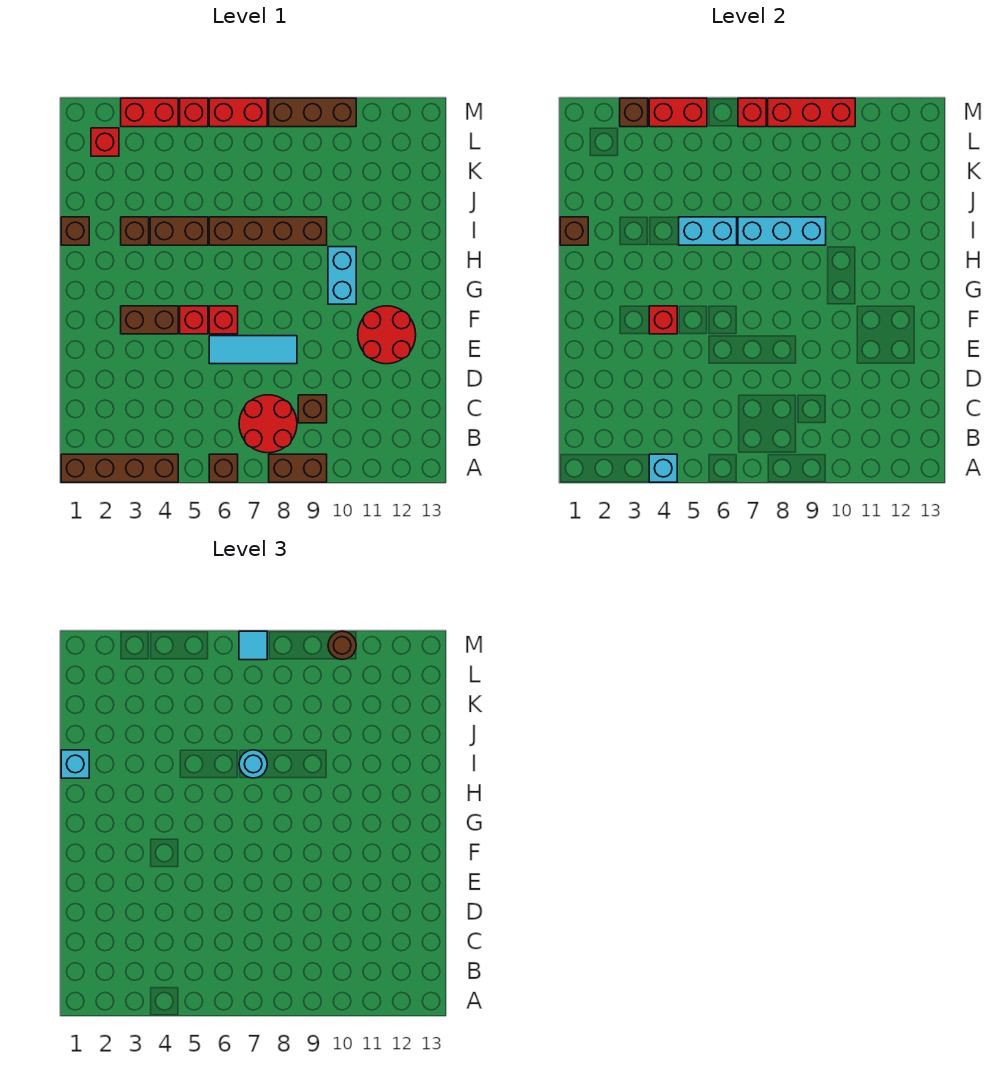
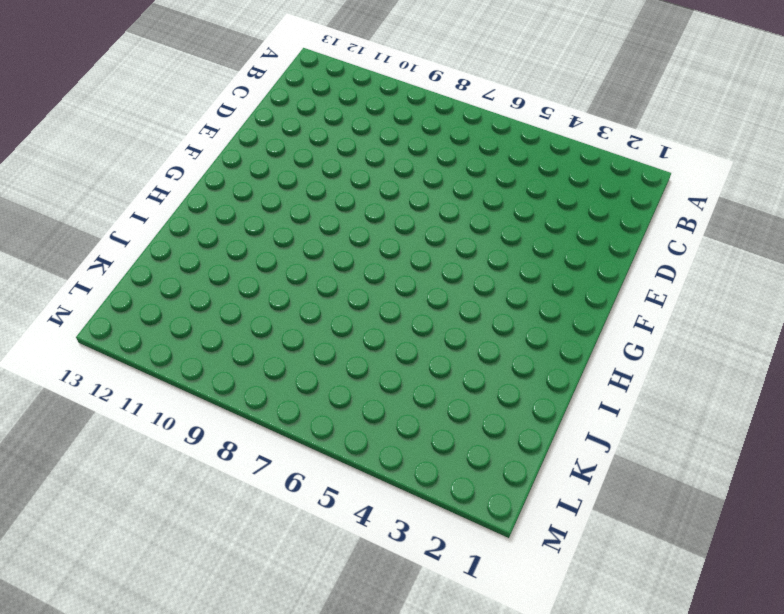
none -> brown 1x4 brick [61,454,178,482]
none -> brown 1x1 brick [209,454,238,482]
none -> brown 1x2 brick [269,454,327,482]
none -> red 2x2 round brick [239,395,297,453]

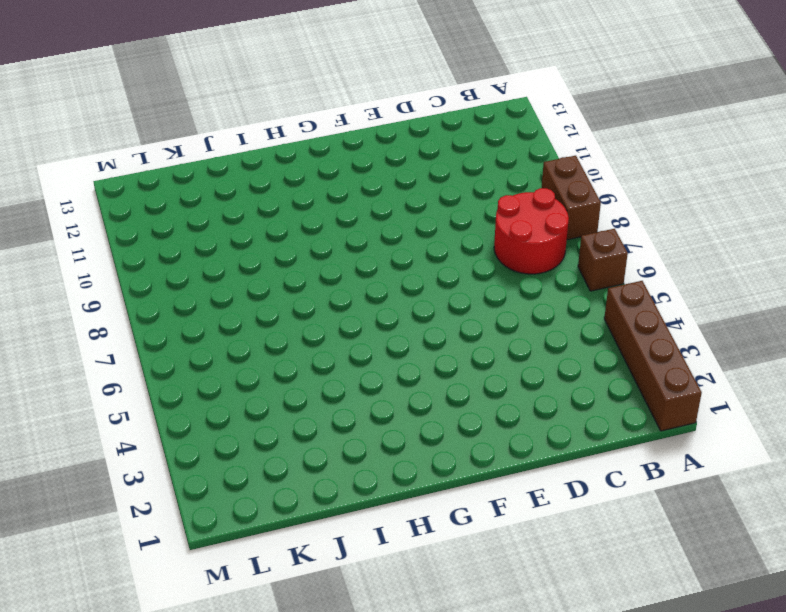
none -> brown 1x1 brick [298,395,327,423]
none -> cyan 1x3 tile [209,336,297,364]
none -> red 2x2 round brick [358,306,416,364]
none -> brown 1x2 brick [121,306,178,334]

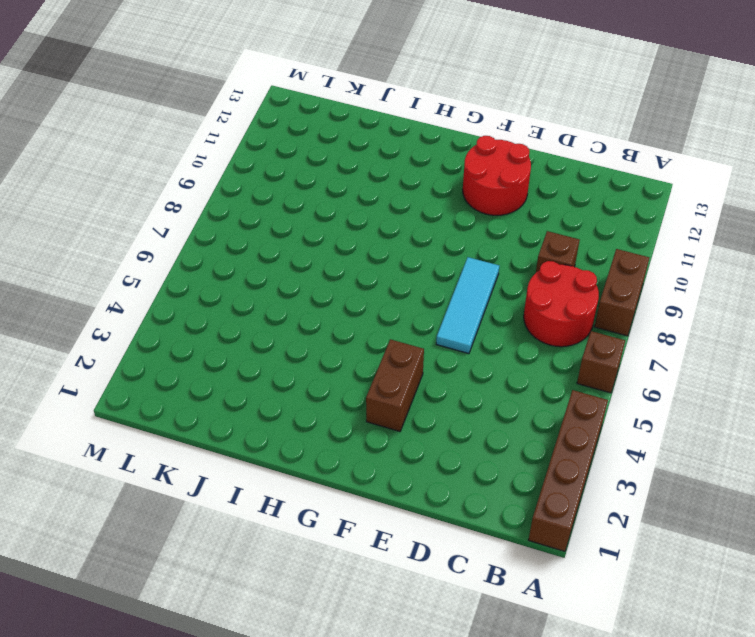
none -> red 1x1 brick [180,306,208,334]
none -> red 1x1 brick [209,306,238,334]
none -> cyan 1x2 brick [328,247,356,304]
none -> brown 1x1 brick [61,217,89,245]

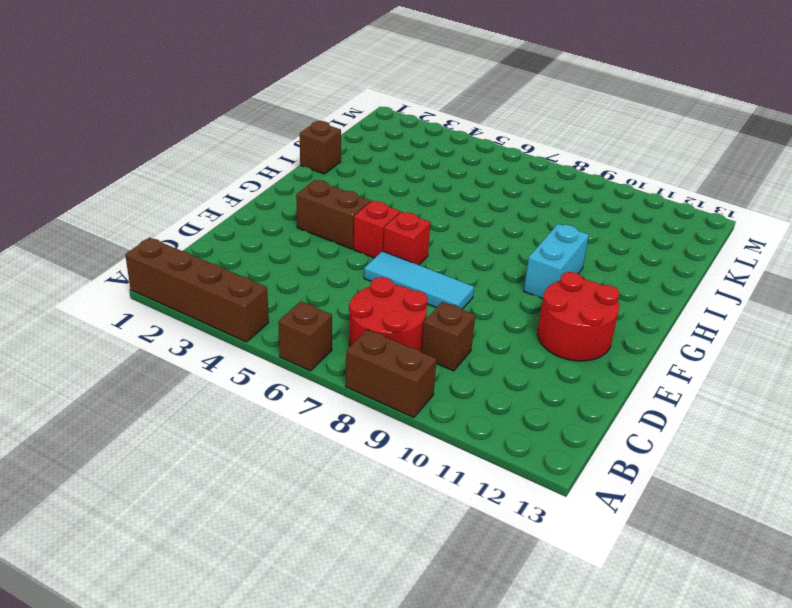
none -> brown 1x1 brick [121,217,149,245]
none -> brown 1x2 brick [150,217,208,245]
none -> brown 1x4 brick [209,217,327,245]
none -> red 1x1 brick [91,128,119,156]

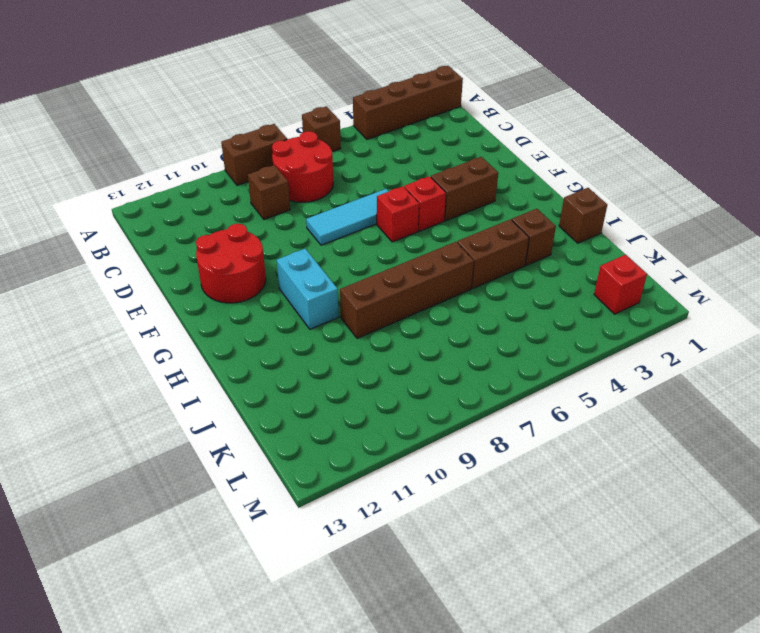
none -> red 1x2 brick [121,98,178,127]
none -> red 1x1 brick [180,98,208,127]
none -> red 1x2 brick [209,98,267,127]
none -> brown 1x3 brick [269,98,356,127]

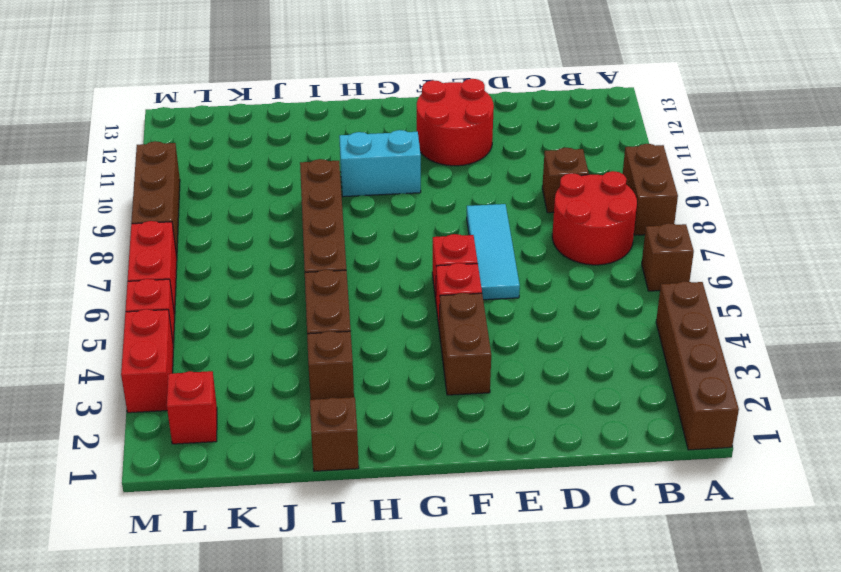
none -> cyan 1x1 brick [649,454,677,482]
none -> red 1x1 brick [649,306,677,334]
none -> brown 1x1 brick [560,217,588,245]
none -> cyan 1x2 brick [679,217,737,245]

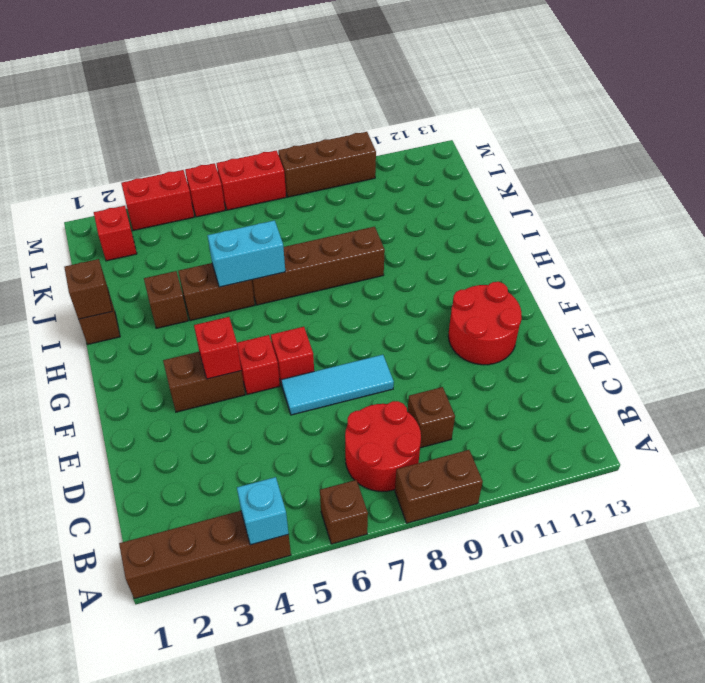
none -> cyan 1x2 brick [328,247,356,304]
none -> cyan 1x3 brick [738,217,826,245]
none -> brown 1x1 brick [620,98,648,127]
none -> red 1x2 brick [649,98,707,127]

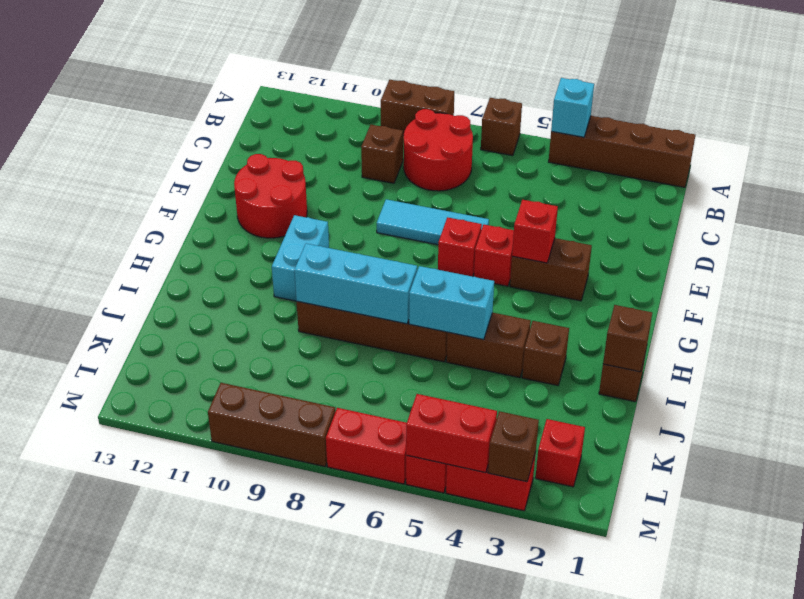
none -> red 1x1 brick [738,98,766,127]
none -> red 1x3 brick [768,98,855,127]
none -> cyan 1x1 brick [61,750,89,778]
none -> cyan 1x1 round brick [239,750,267,778]

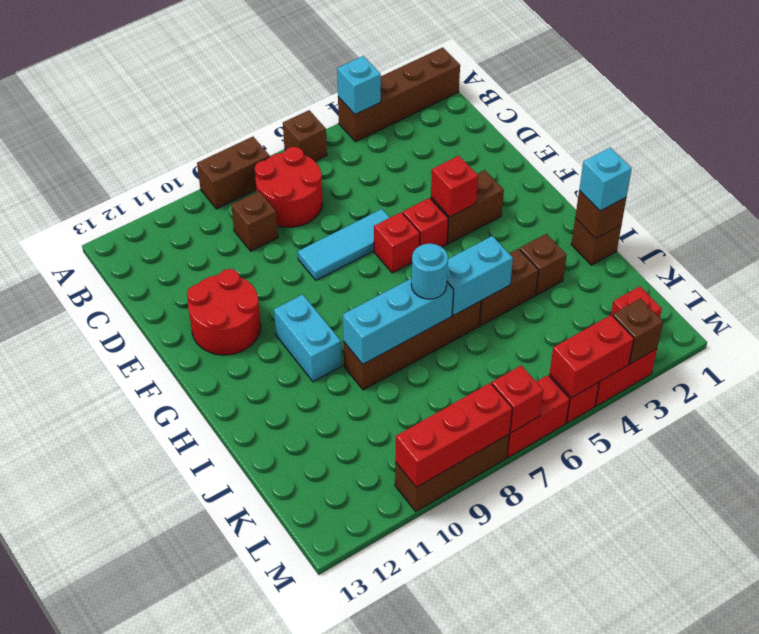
none -> cyan 1x1 tile [239,631,267,660]
none -> brown 1x1 round brick [328,631,356,660]

